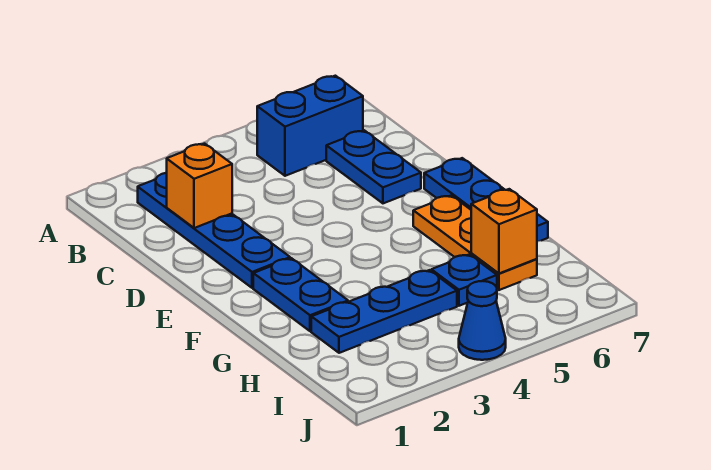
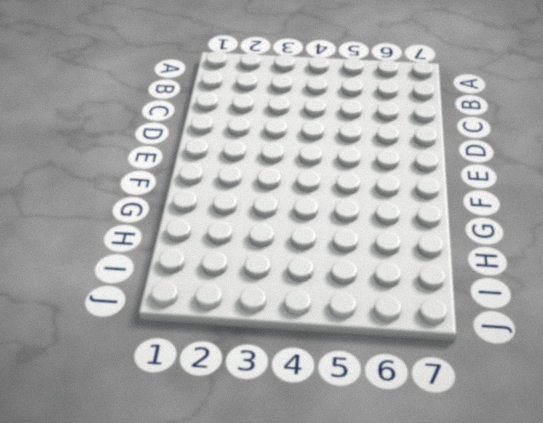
none -> blue 1x4 plate [138,173,290,288]
none -> blue 1x2 brick [257,76,363,176]

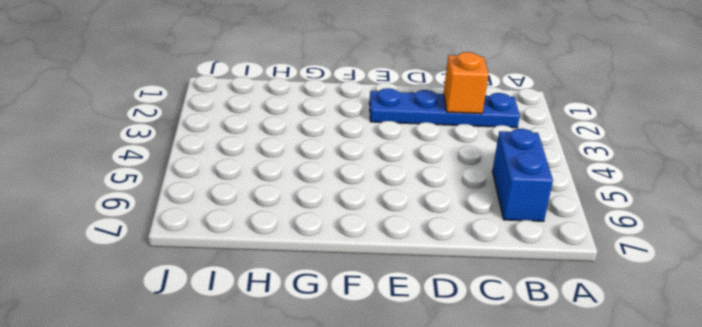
none -> blue 1x2 plate [326,130,421,203]
none -> blue 1x3 plate [424,158,548,241]

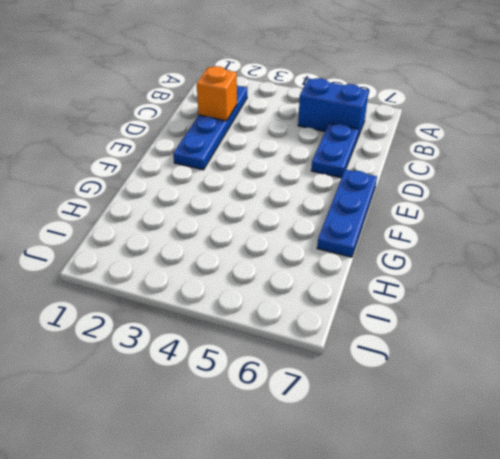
none -> blue 1x2 plate [253,258,348,331]
none -> orange 1x3 plate [413,195,537,290]

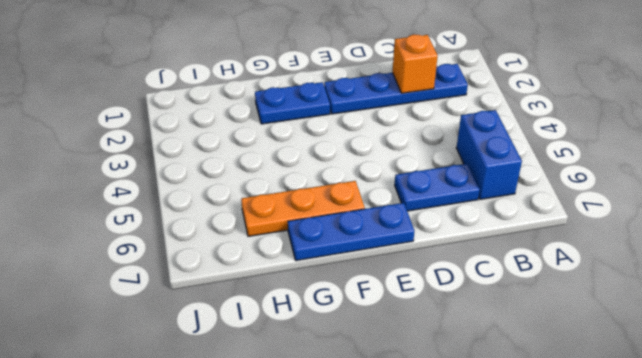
none -> blue 1x3 plate [311,270,457,353]
none -> blue 1x1 plate [431,254,497,306]

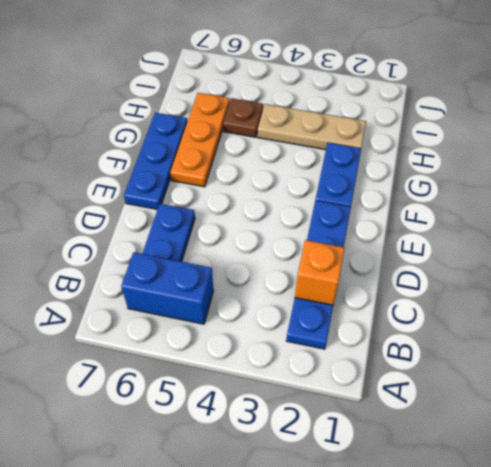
tan 1x3 plate [258,104,366,150] -> blue 1x3 plate [311,270,457,353]
brown 1x1 plate [223,98,263,137] -> blue 1x1 plate [431,254,497,306]
none -> blue 1x1 cone [459,281,506,360]
none -> orange 1x1 brick [471,189,537,273]

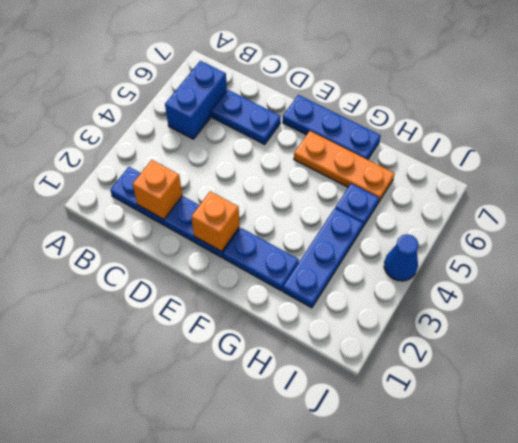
orange 1x1 brick [191,191,239,252] -> orange 1x1 brick moved to [471,189,537,273]

